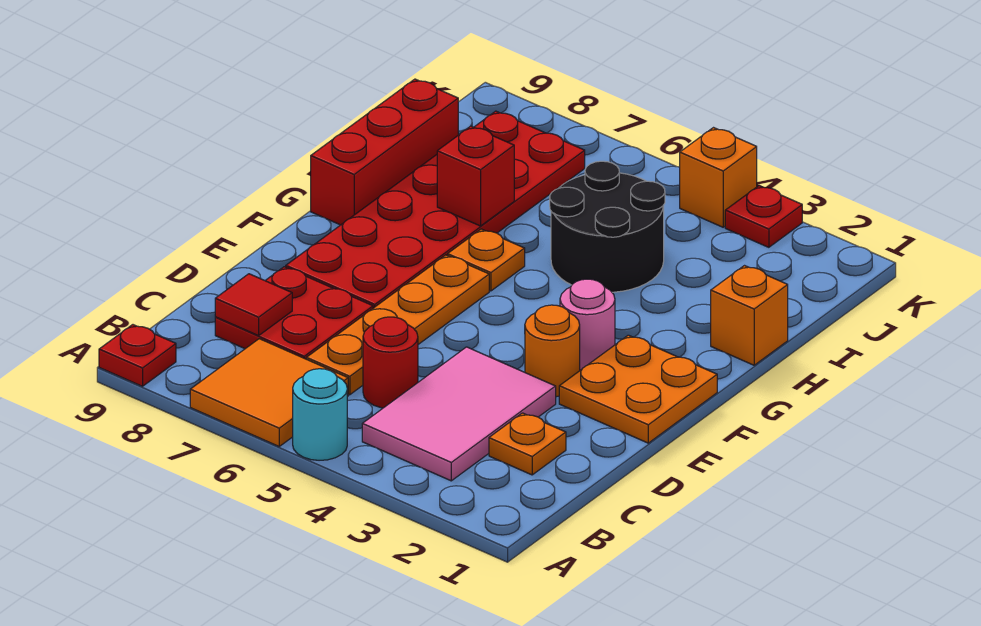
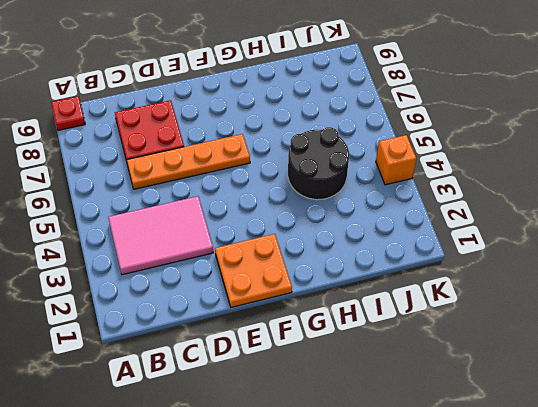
none -> cyan 1x1 round brick [293,369,347,460]
none -> orange 2x2 tile [190,339,348,446]
none -> orange 1x1 plate [489,413,566,475]

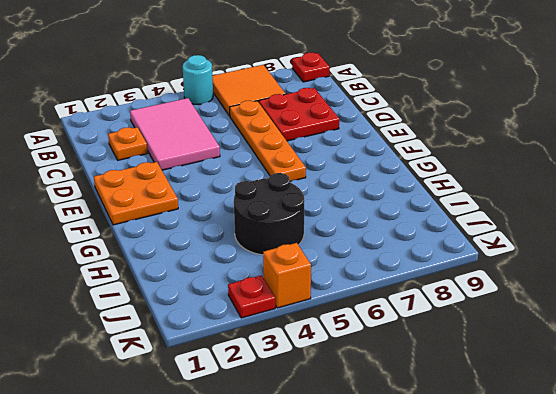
none -> red 1x1 round brick [363,317,418,408]
none -> orange 1x1 round brick [525,305,580,397]
none -> red 2x6 plate [286,111,585,308]

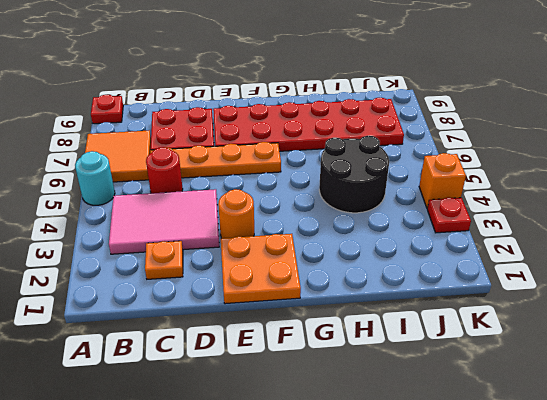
none -> pink 1x1 round brick [560,279,615,370]
none -> orange 1x1 plate [448,229,525,291]
none -> red 1x3 brick [311,79,458,225]

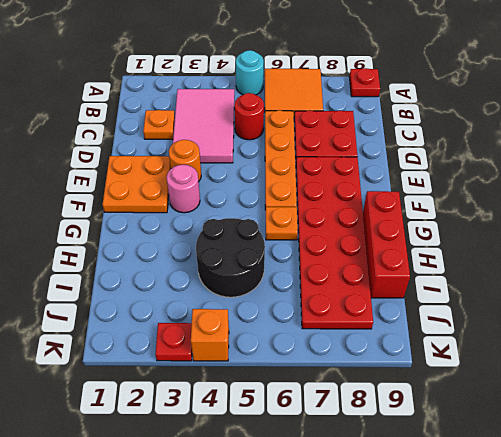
none -> orange 1x1 brick [711,266,788,365]
none -> red 1x1 tile [215,274,292,336]
none -> red 1x1 brick [437,126,514,226]

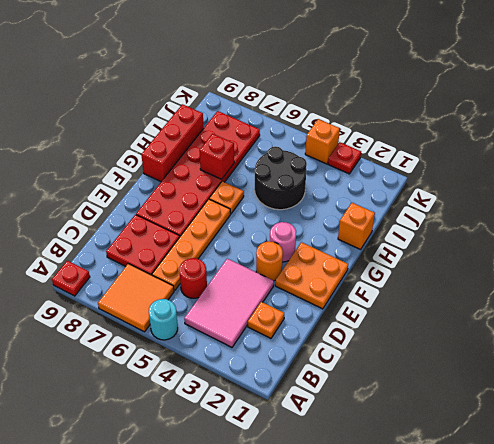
none -> red 1x1 tile [215,274,292,336]

